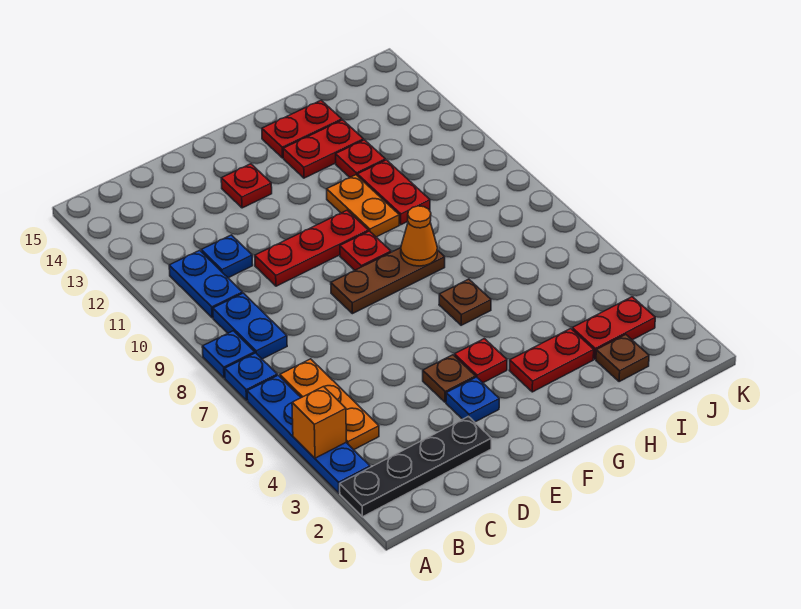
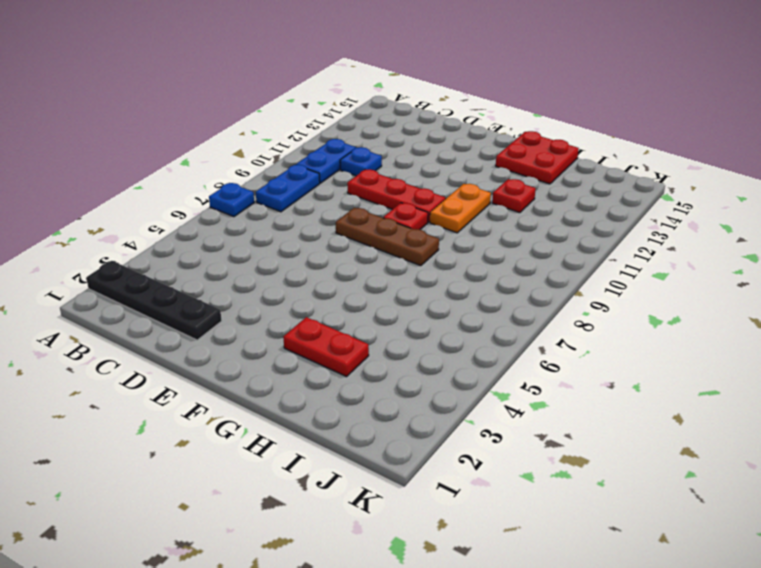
red 2x2 plate [496,131,579,184] -> red 1x2 plate [262,100,342,158]
none -> blue 1x4 plate [247,375,370,493]
none -> blue 1x1 plate [202,331,255,378]
none -> orange 1x3 plate [280,359,379,450]

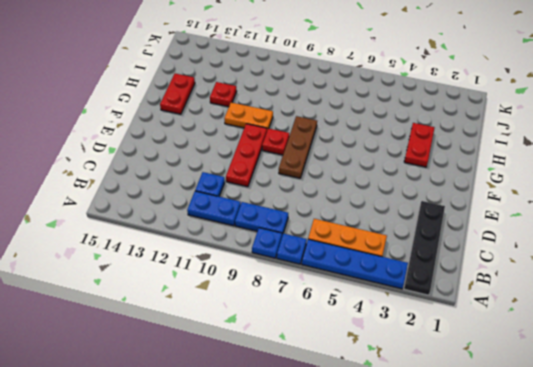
none -> blue 1x1 plate [446,377,499,422]
none -> brown 1x1 plate [423,355,475,402]
none -> red 1x1 plate [221,164,272,208]

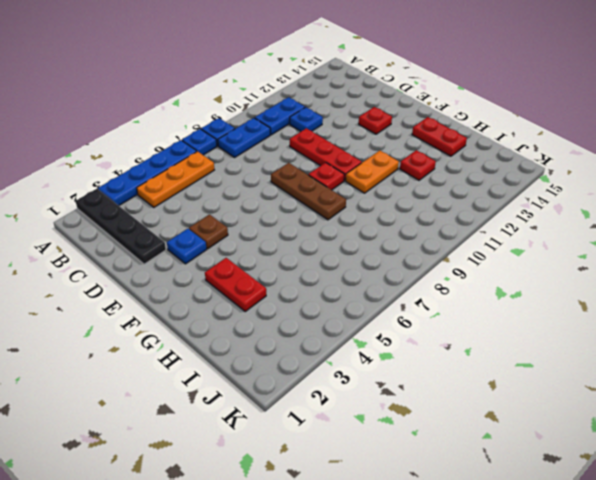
none -> red 1x1 plate [454,339,507,383]
none -> brown 1x1 plate [439,279,491,325]
none -> red 1x2 plate [283,120,363,178]

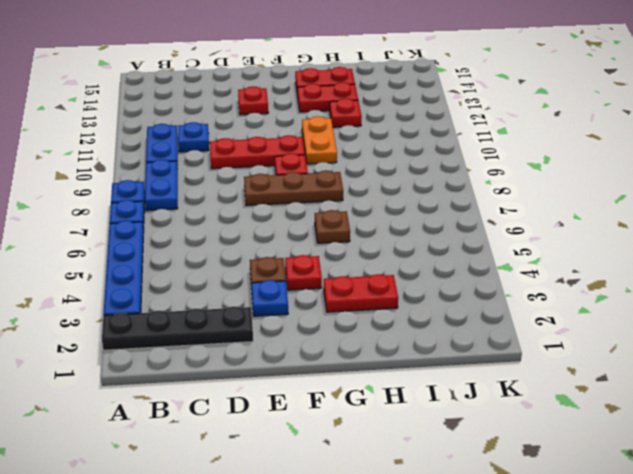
none -> orange 1x3 plate [280,359,379,450]
none -> red 1x2 plate [357,160,430,225]
none -> brown 1x1 plate [596,335,649,382]

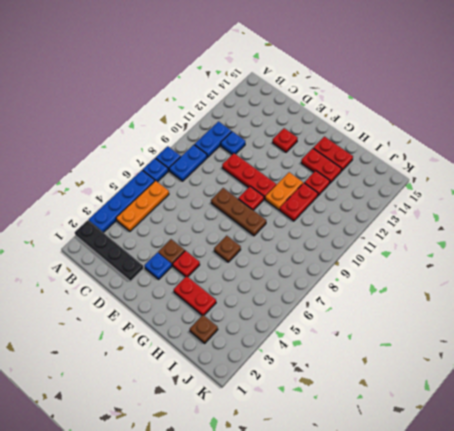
none -> red 1x2 plate [572,297,655,359]
none -> orange 1x1 brick [292,387,346,458]
none -> orange 1x1 cone [401,206,437,266]

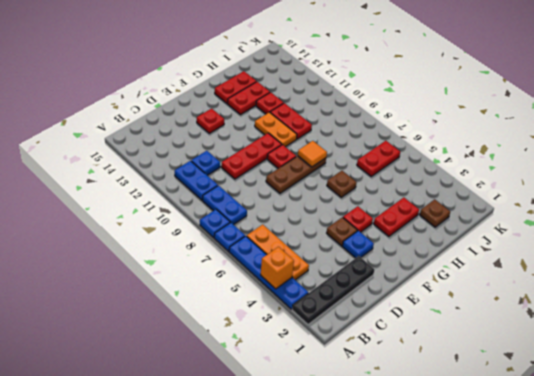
orange 1x1 tile [298,141,327,167] -> orange 1x1 cone [401,206,437,266]
red 1x2 plate [357,141,400,176] -> red 1x2 plate moved to [572,297,655,359]

